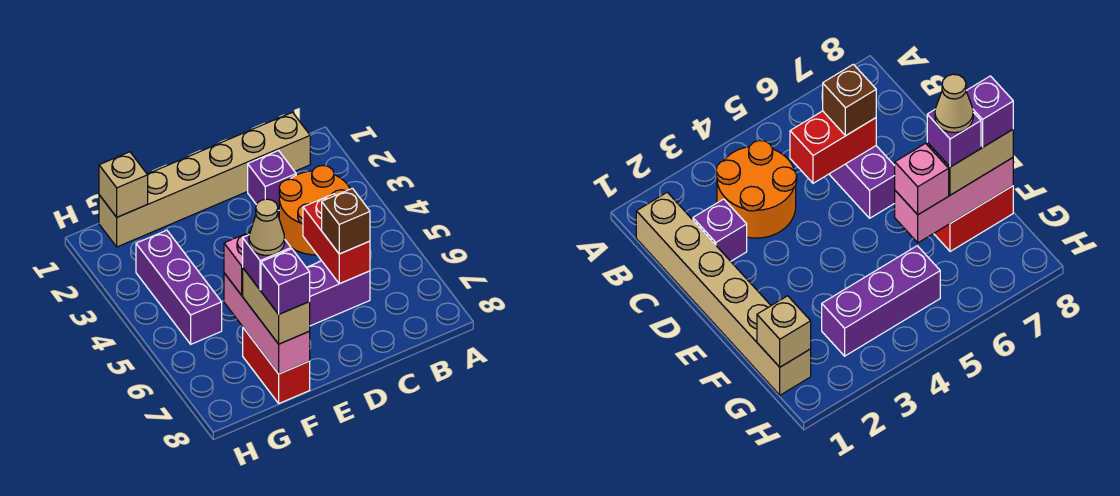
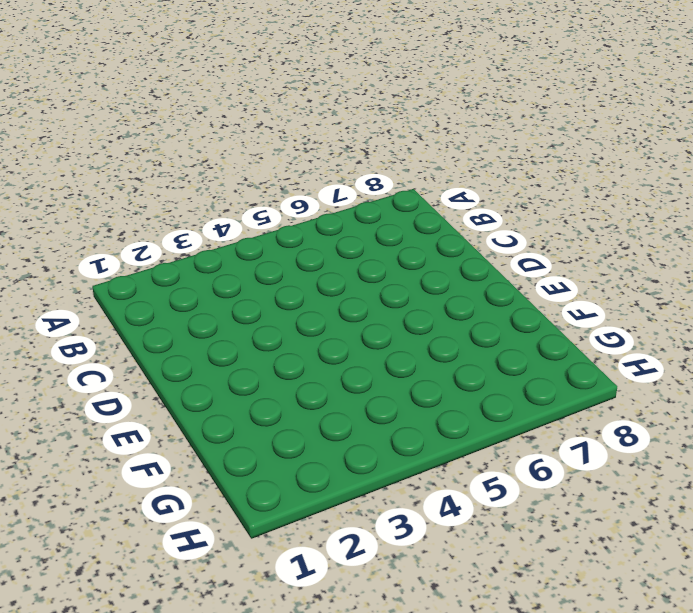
none -> tan 1x6 brick [99,112,310,247]
none -> orange 2x2 round brick [279,166,350,255]
none -> purple 1x1 brick [248,151,296,211]

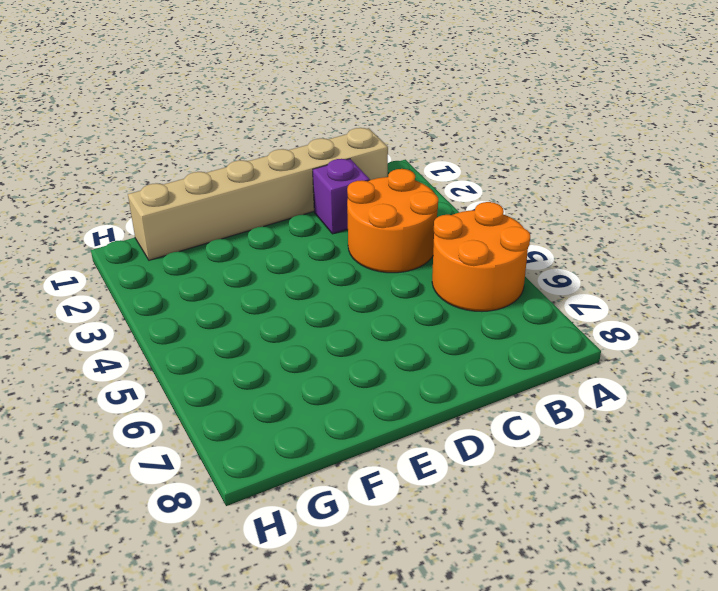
orange 2x2 round brick [432,202,530,312] -> none
none -> purple 1x2 brick [306,261,370,326]
none -> red 1x2 brick [243,328,310,403]
none -> purple 1x3 brick [136,230,222,344]

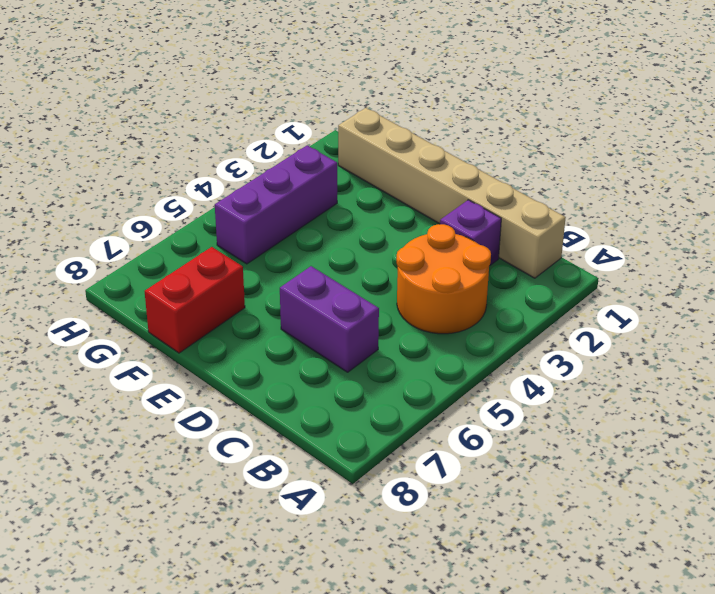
none -> red 1x2 brick [303,194,370,284]
none -> pink 1x3 brick [224,273,310,374]
none -> tan 1x1 brick [99,152,148,217]

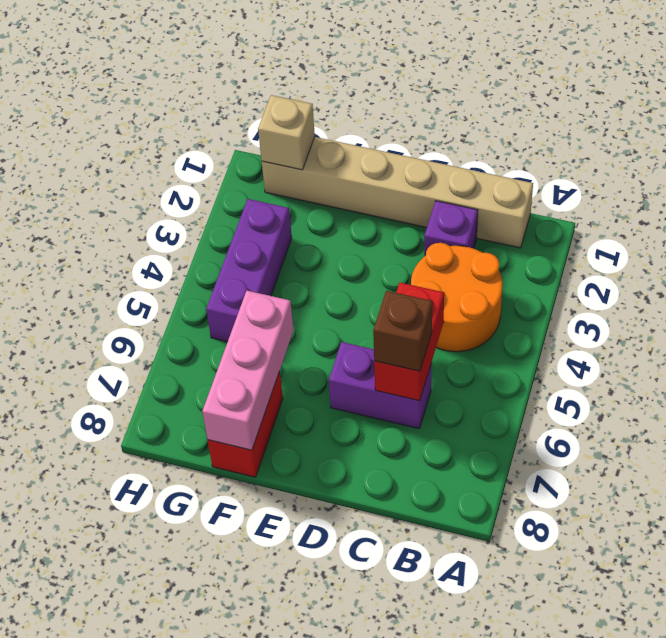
none -> pink 1x1 brick [224,232,250,295]
none -> tan 1x2 brick [243,268,310,344]
none -> purple 1x1 brick [243,235,291,290]

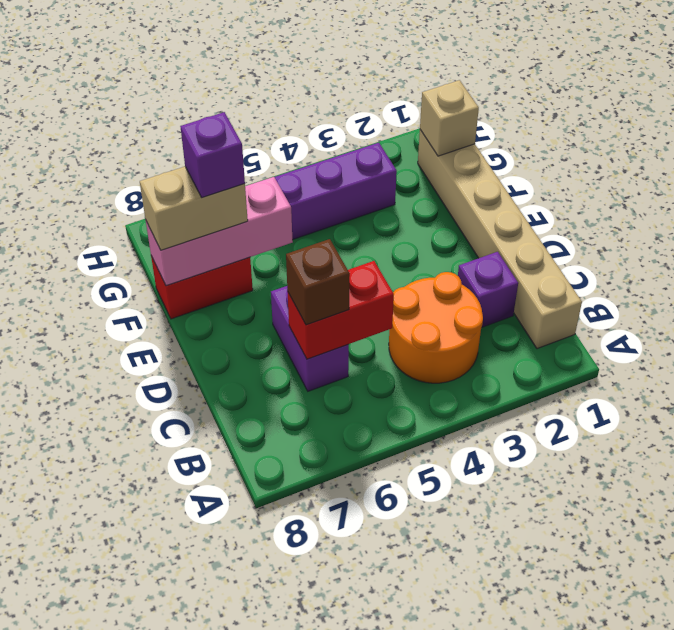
none -> pink 1x1 brick [224,232,250,295]
none -> purple 1x1 brick [261,249,310,314]
none -> tan 1x1 cone [249,199,285,255]

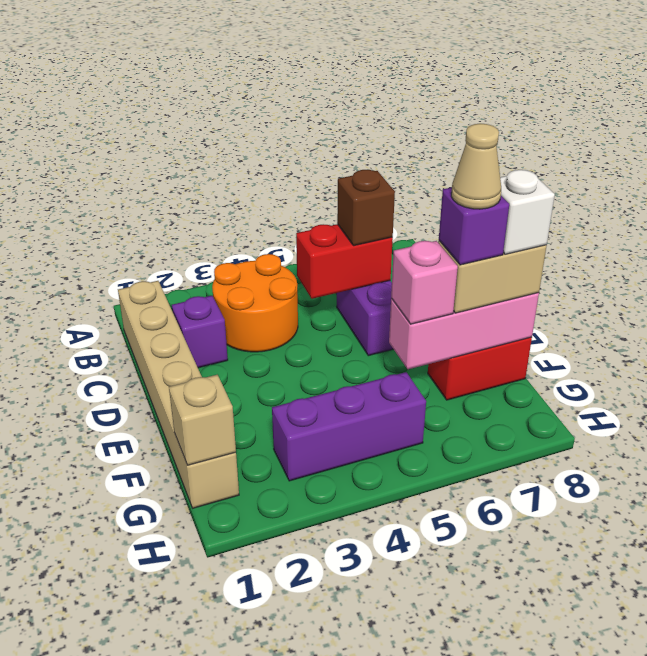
white 1x1 brick [500,170,555,254] -> purple 1x1 brick [261,249,310,314]

